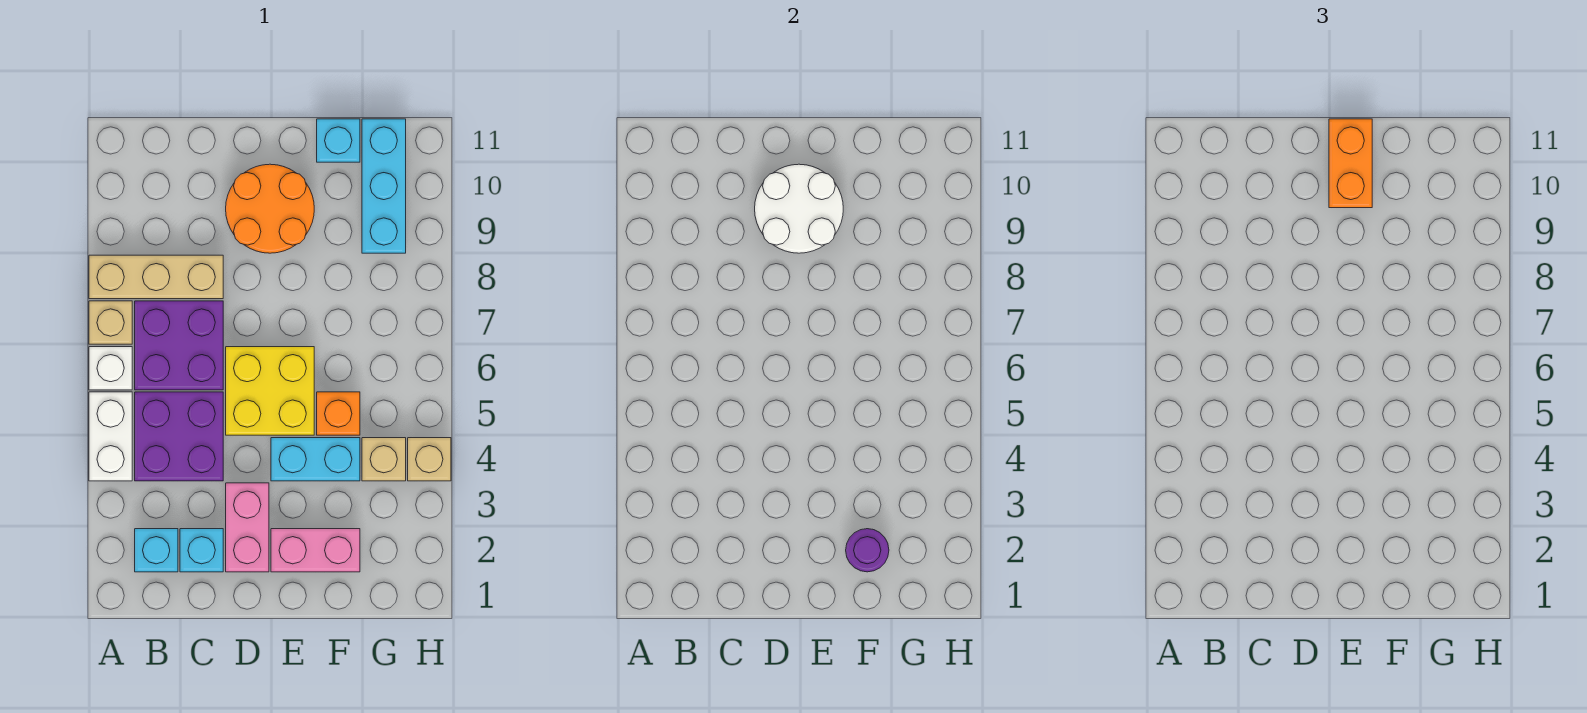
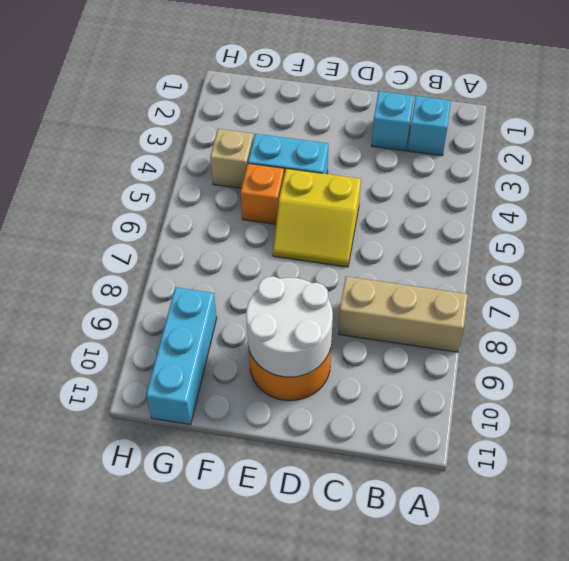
yellow 2x2 slope [273,169,361,267] -> yellow 2x2 brick [226,347,314,435]
none -> white 1x2 brick [89,392,132,481]
none -> white 1x1 brick [89,347,132,390]
none -> tan 1x1 brick [89,301,132,344]

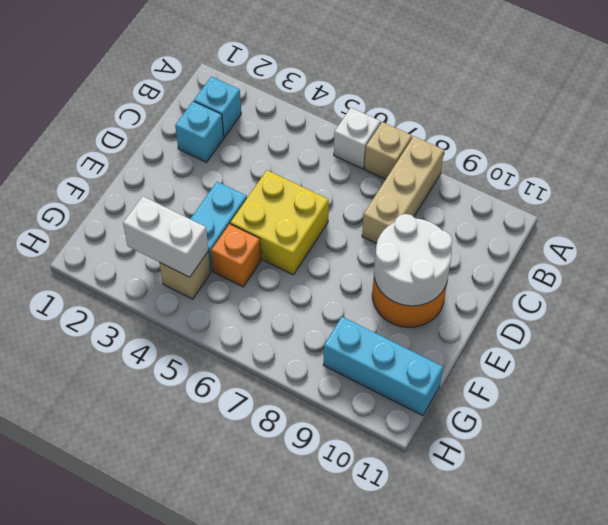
white 1x2 brick [123,196,209,277] -> white 1x2 brick moved to [89,392,132,481]
none -> purple 2x2 brick [135,392,223,481]
none -> purple 2x2 brick [135,301,223,390]
none -> pink 1x2 brick [226,483,269,572]

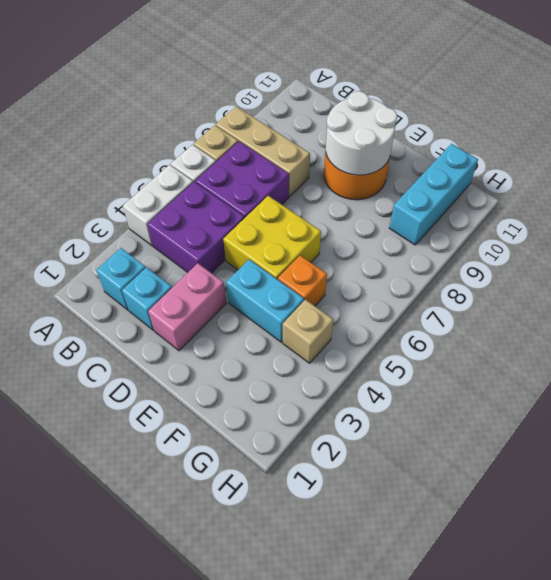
none -> pink 1x2 brick [271,529,360,572]
none -> cyan 1x1 brick [317,119,360,162]
none -> tan 1x1 brick [408,438,451,481]

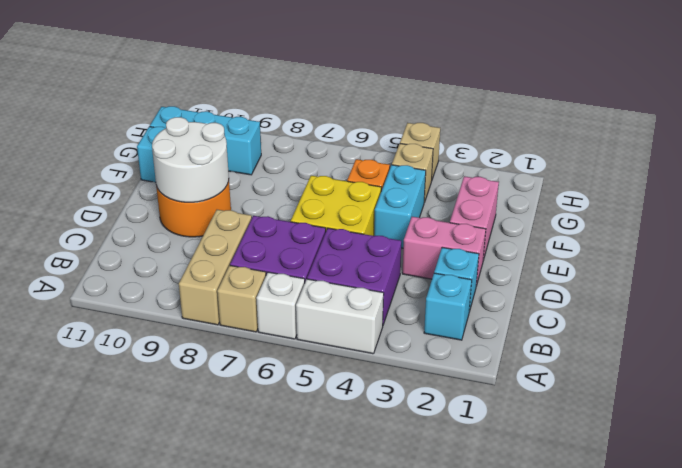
none -> purple 1x1 round brick [846,529,889,572]
none -> orange 1x2 brick [1329,119,1372,208]

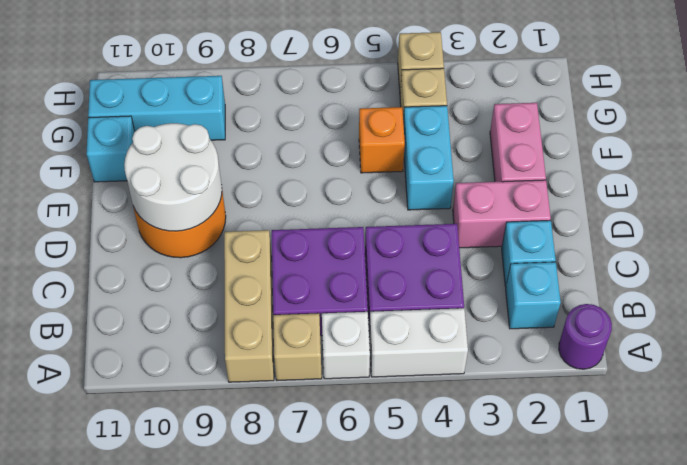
purple 1x1 round brick [559,304,612,369] -> purple 1x1 round brick moved to [846,529,889,572]
none -> yellow 2x2 brick [226,347,314,435]
none -> orange 1x2 brick [1329,119,1372,208]

